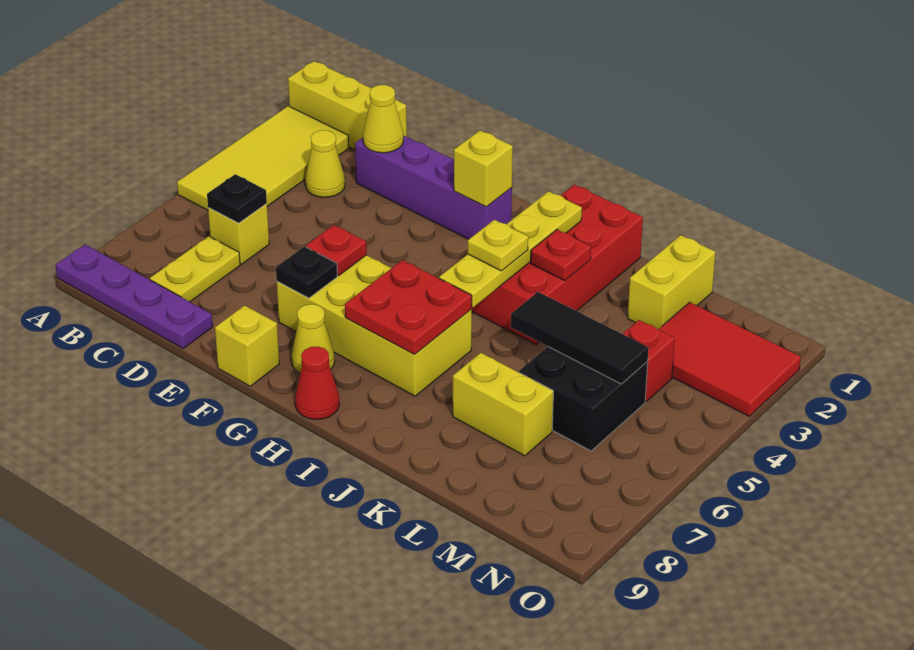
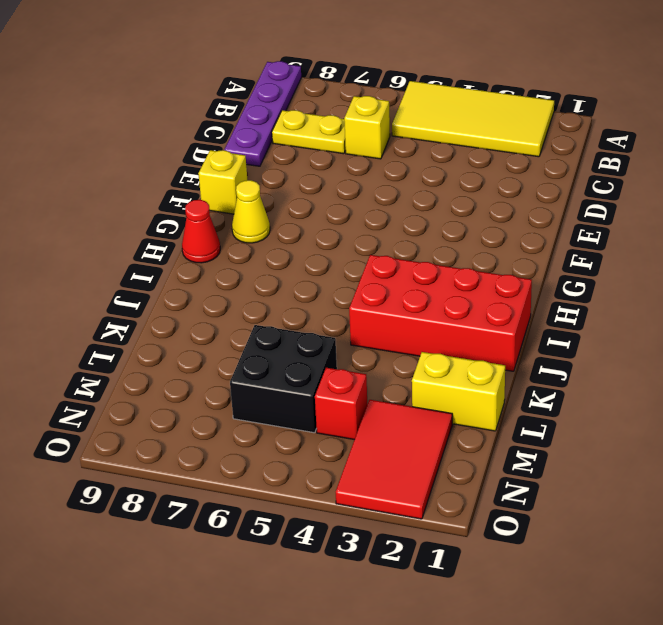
none -> yellow 1x3 brick [288,61,407,150]
none -> yellow 1x1 cone [305,130,345,197]
none -> purple 1x4 brick [355,135,512,239]

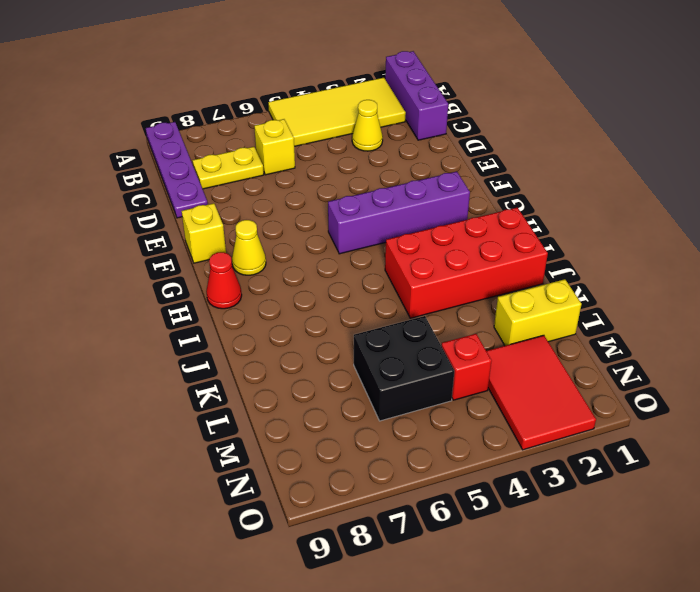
purple 1x3 brick [385,51,448,140] -> yellow 1x3 brick [288,61,407,150]
purple 1x4 brick [328,172,470,254] -> purple 1x4 brick turned to [355,135,512,239]
none -> yellow 2x4 brick [277,255,472,396]
none -> yellow 1x2 brick [453,353,553,456]
none -> black 1x1 plate [207,174,267,223]

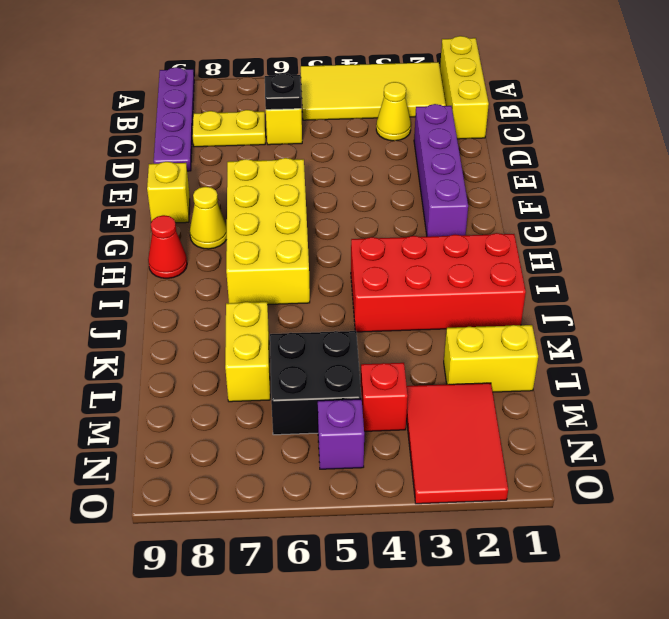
purple 1x1 brick [318,399,364,469] -> none
none -> yellow 1x1 cone [363,85,403,153]
none -> red 1x1 plate [306,225,367,275]
none -> black 1x1 plate [276,247,337,298]

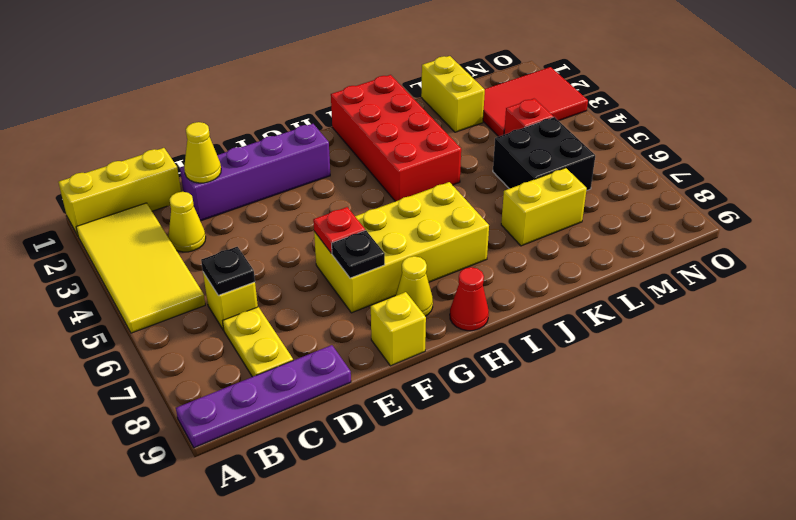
none -> yellow 1x1 brick [454,131,513,207]
none -> red 2x2 plate [345,260,472,354]
none -> yellow 1x4 plate [439,191,582,308]

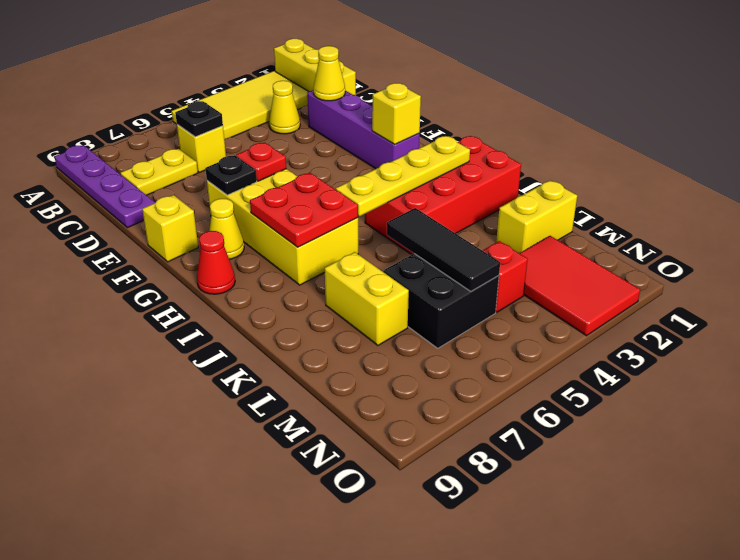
none -> red 1x1 plate [531,230,591,281]
none -> yellow 1x1 plate [468,220,528,271]

